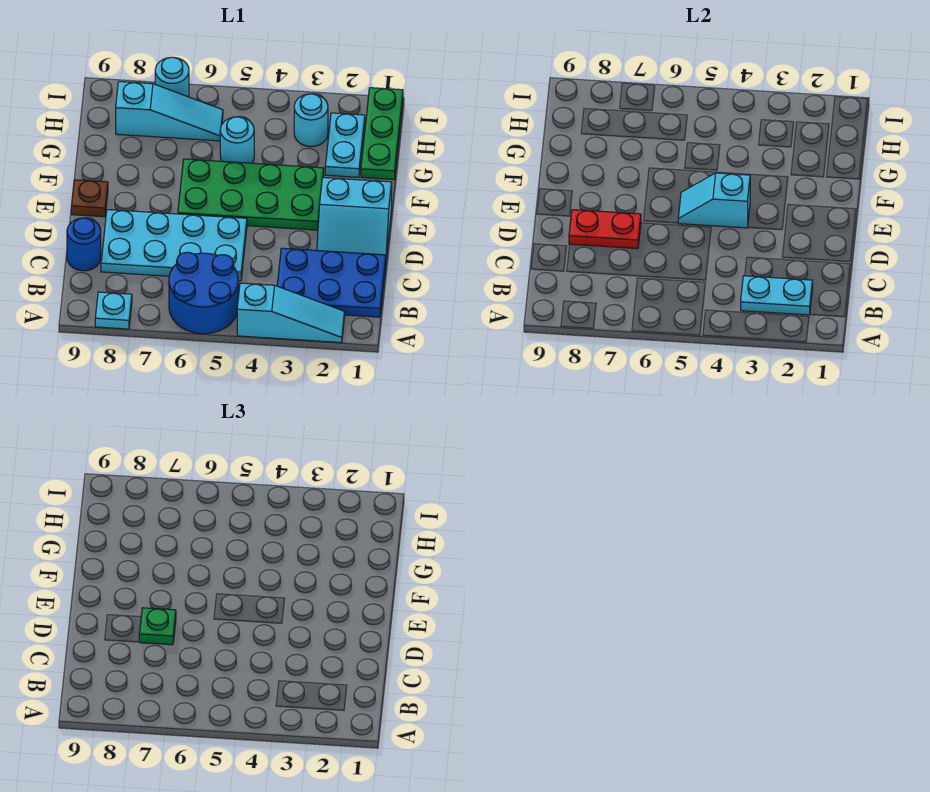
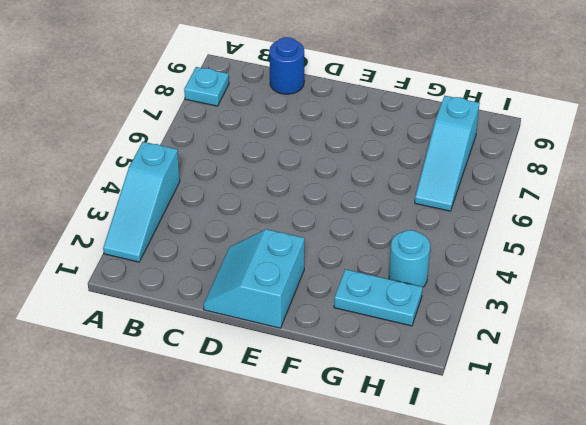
none -> blue 2x2 round brick [169,252,238,334]
none -> blue 2x3 plate [277,248,386,317]
none -> cyan 2x4 plate [101,210,247,281]

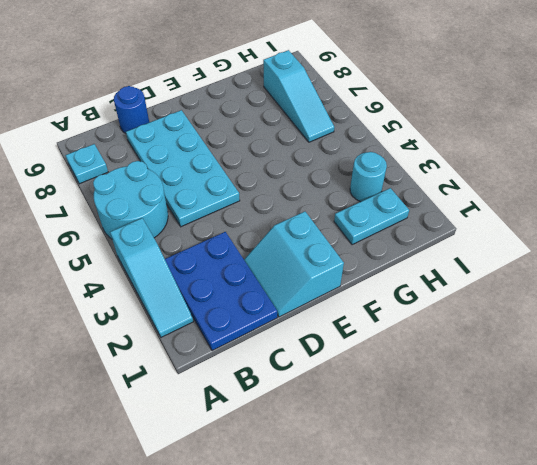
cyan 2x2 round brick [93,161,168,239] -> blue 2x2 round brick [169,252,238,334]
none -> green 2x4 plate [178,159,324,230]
none -> brown 1x1 plate [71,180,108,217]
none -> green 1x3 plate [361,88,403,180]

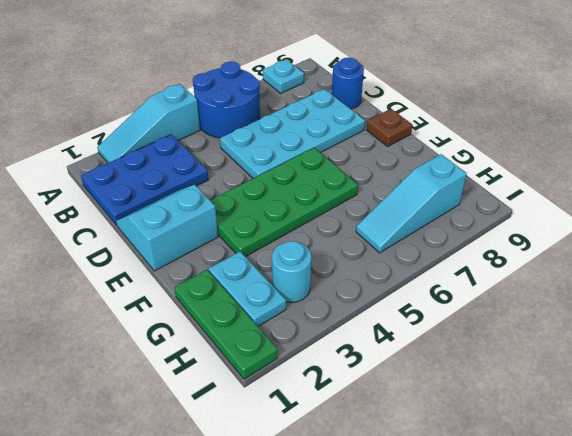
none -> cyan 1x1 round brick [220,117,254,163]
none -> cyan 1x1 round brick [155,57,189,97]
none -> cyan 1x2 plate [741,276,813,315]

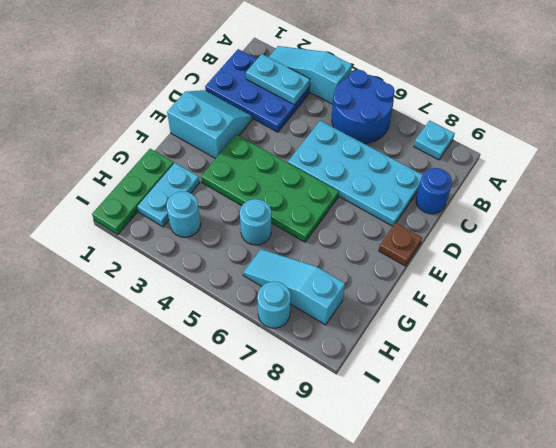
none -> red 1x2 plate [569,210,641,249]
none -> cyan 1x2 slope [678,173,750,228]
none -> green 1x1 plate [139,608,176,645]

